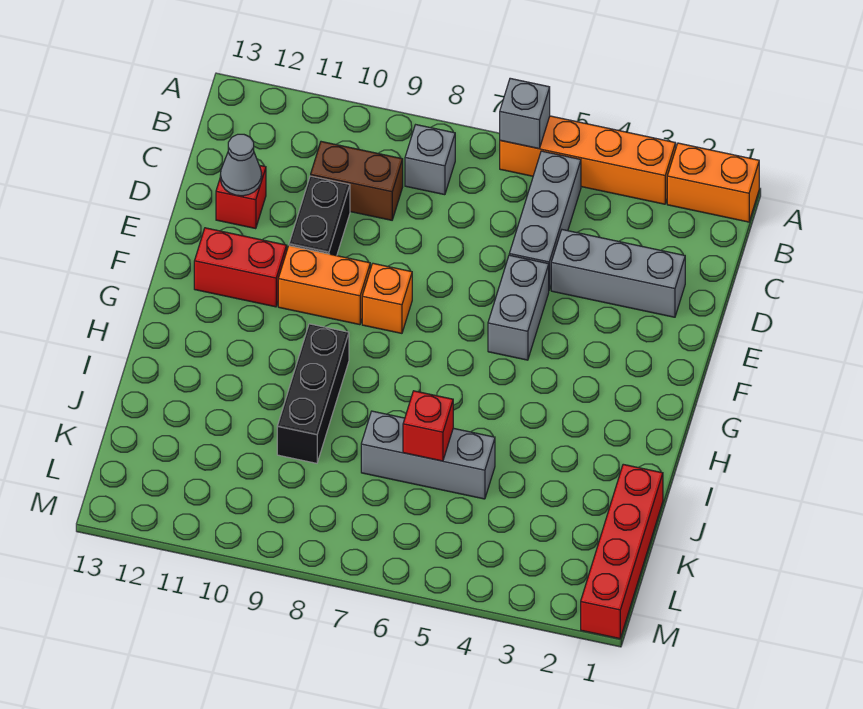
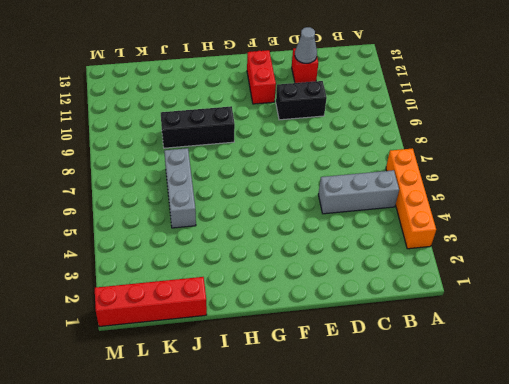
none -> orange 1x2 brick [667,143,759,222]
none -> grey 1x1 brick [405,125,455,195]
none -> brown 1x2 brick [311,142,403,220]

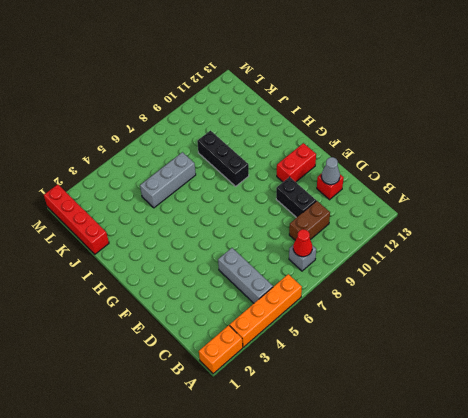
red 1x1 cone [293,229,312,257] -> none
none -> grey 1x3 brick [551,230,685,317]
none -> grey 1x2 brick [488,255,549,360]
none -> orange 1x1 brick [362,263,412,333]

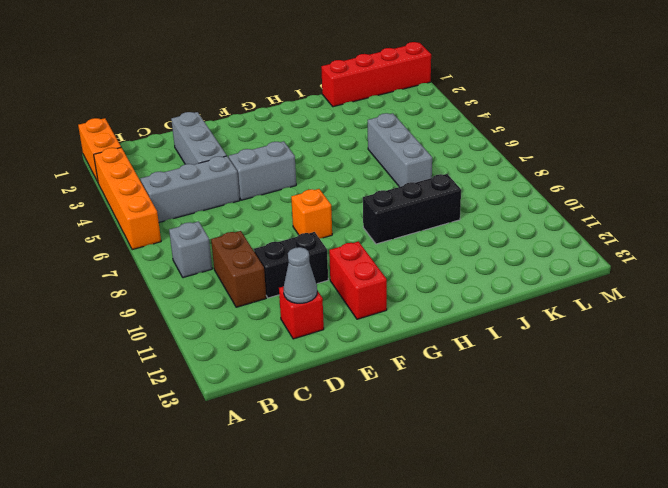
none -> orange 1x2 brick [278,246,370,325]
none -> grey 1x1 brick [500,78,550,149]
none -> red 1x1 brick [403,391,453,461]

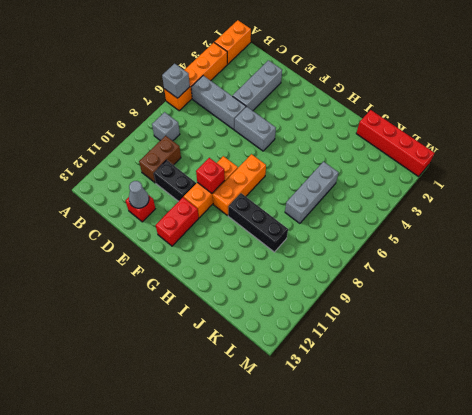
red 1x1 brick [196,158,225,193] -> red 1x1 brick moved to [403,391,453,461]
orange 1x3 brick [213,154,266,216] -> none

